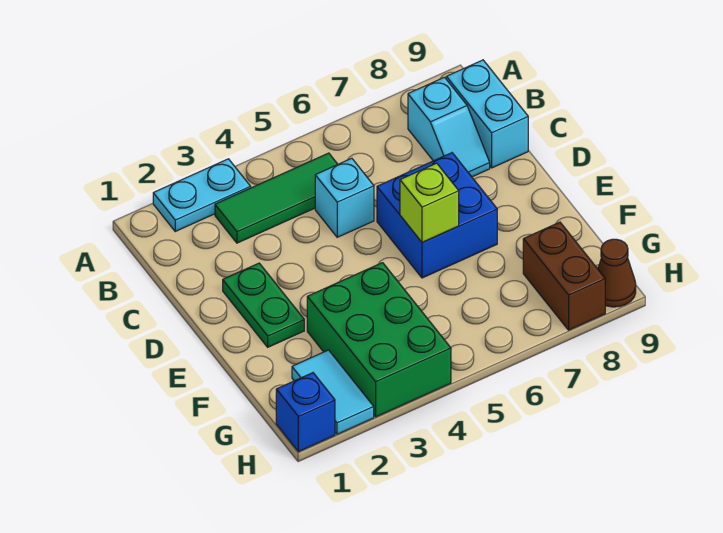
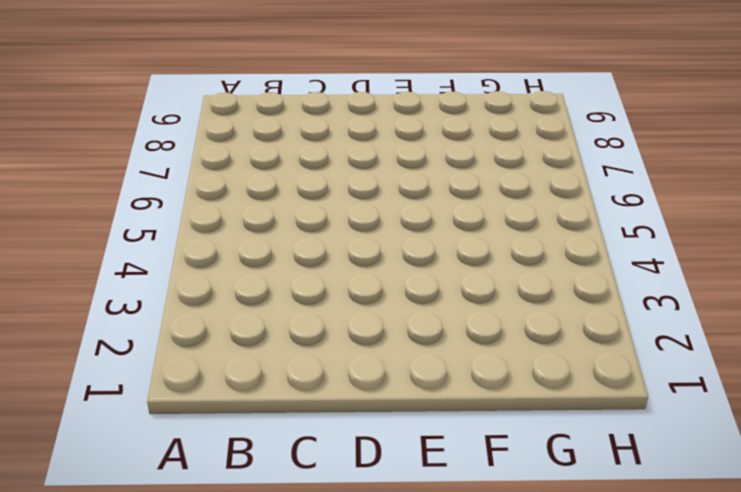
none -> cyan 1x2 plate [153,159,251,231]
none -> green 1x3 tile [215,153,338,243]
none -> cyan 1x2 slope [408,77,490,177]

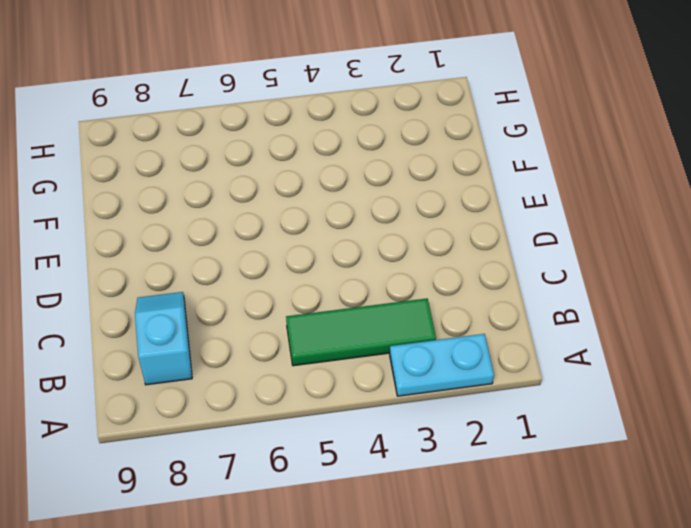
none -> cyan 1x2 brick [446,60,528,168]
none -> cyan 1x1 brick [315,158,374,237]
none -> green 1x2 plate [223,263,304,347]

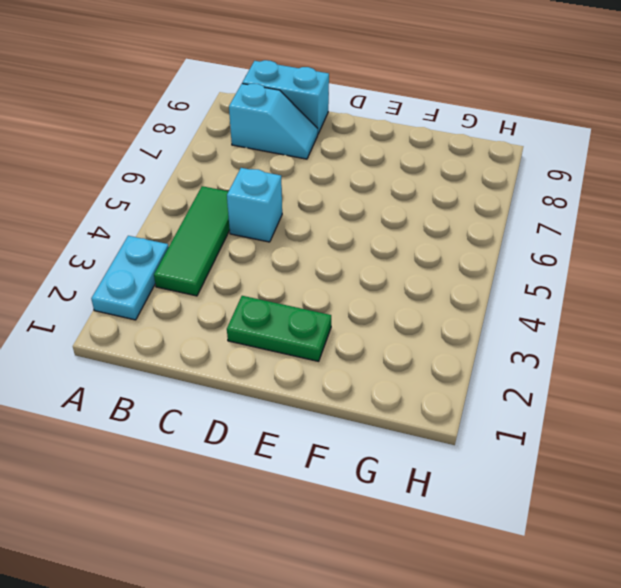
none -> blue 2x2 brick [377,153,497,278]
none -> green 2x3 brick [307,263,451,417]
none -> cyan 1x2 tile [292,350,374,434]

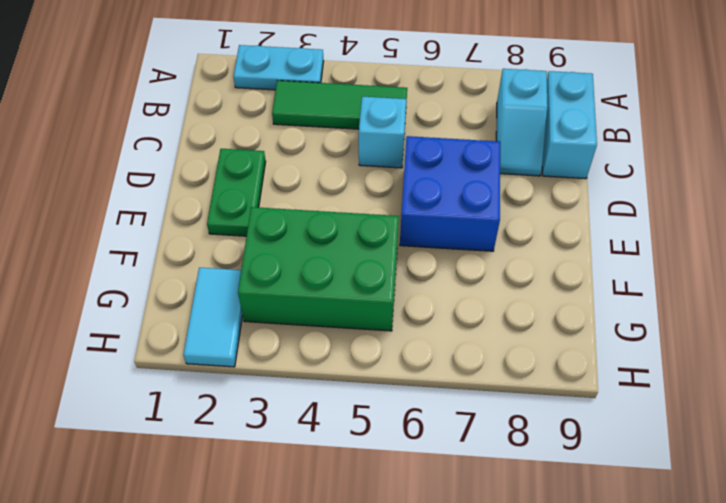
green 2x3 brick [238,207,399,331] -> green 2x3 brick turned to [307,263,451,417]
none -> brown 1x2 brick [523,222,605,330]
none -> blue 1x1 brick [276,373,335,452]
none -> brown 1x1 cone [598,239,636,307]

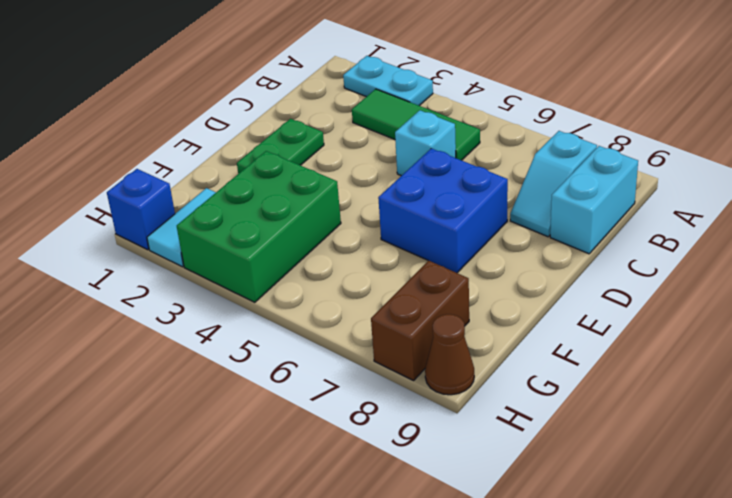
none -> lime 1x1 brick [400,163,459,242]

